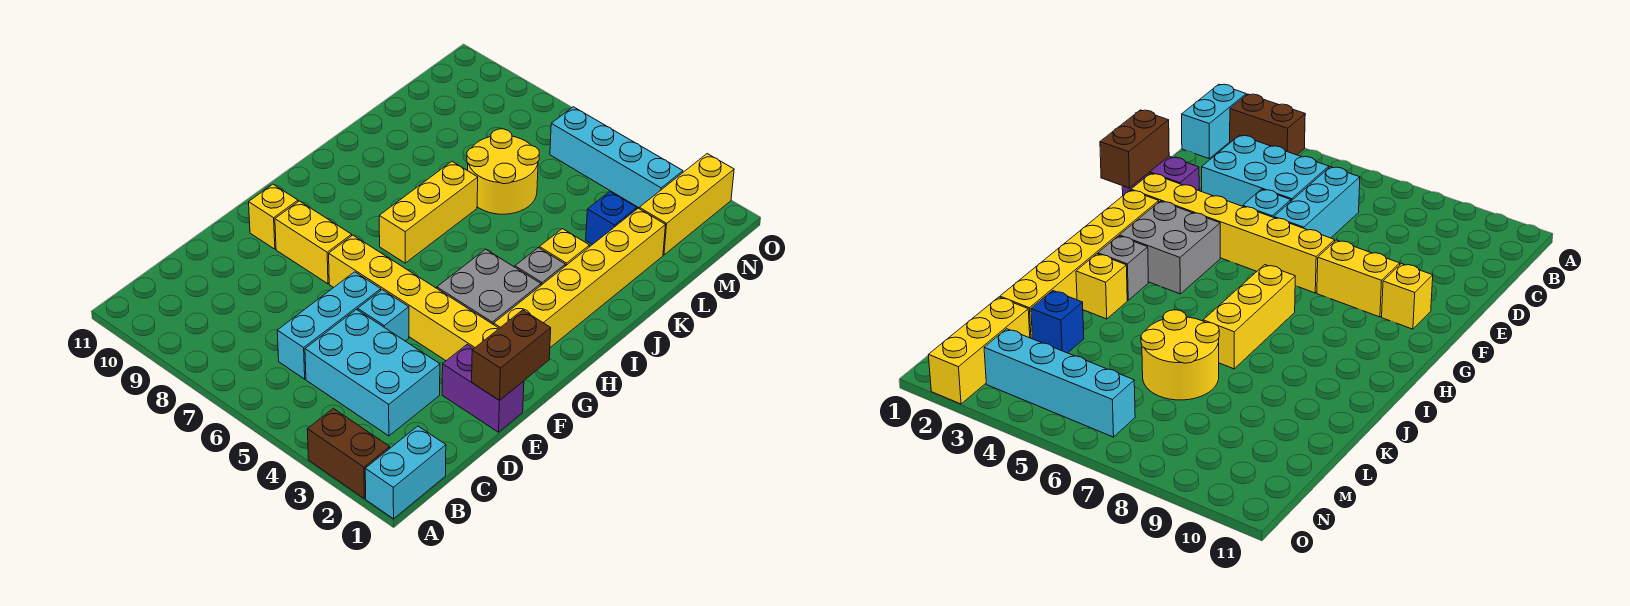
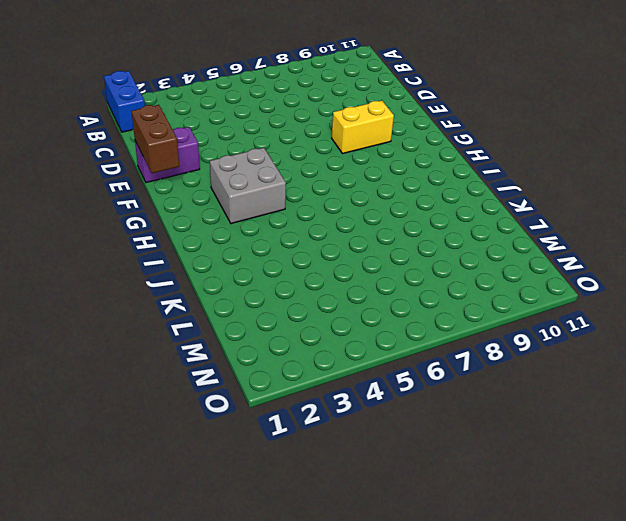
blue 1x2 brick [104,71,145,132] -> cyan 1x2 brick [365,426,446,519]
none -> brown 1x2 brick [307,408,390,499]
none -> cyan 2x3 brick [305,309,440,436]
none -> cyan 1x3 brick [277,272,381,379]

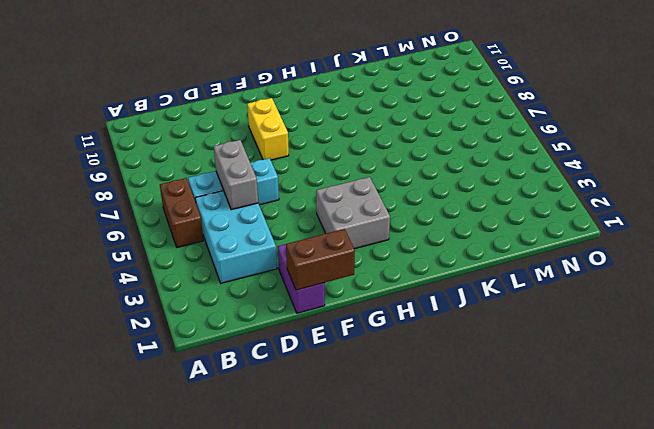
brown 1x2 brick [160,178,204,247] -> brown 1x2 brick moved to [307,408,390,499]
grey 1x2 brick [214,140,258,210] -> none
none -> cyan 1x2 brick [365,426,446,519]
none -> cyan 1x1 brick [358,290,409,341]
none -> yellow 1x6 brick [329,235,499,361]

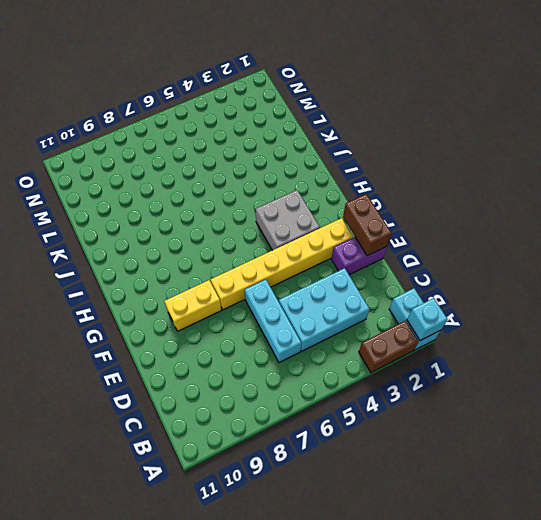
cyan 1x1 brick [407,298,447,341] -> cyan 1x1 brick moved to [358,290,409,341]
none -> yellow 1x1 brick [249,184,298,249]
none -> yellow 1x6 brick [494,208,665,348]
none -> yellow 1x3 brick [379,162,478,263]

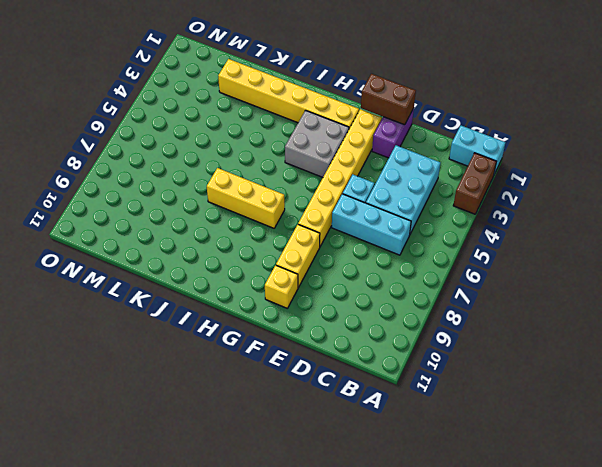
none -> grey 1x1 brick [515,248,565,285]
none -> yellow 1x1 brick [539,229,590,266]
none -> yellow 2x2 round brick [467,129,539,214]

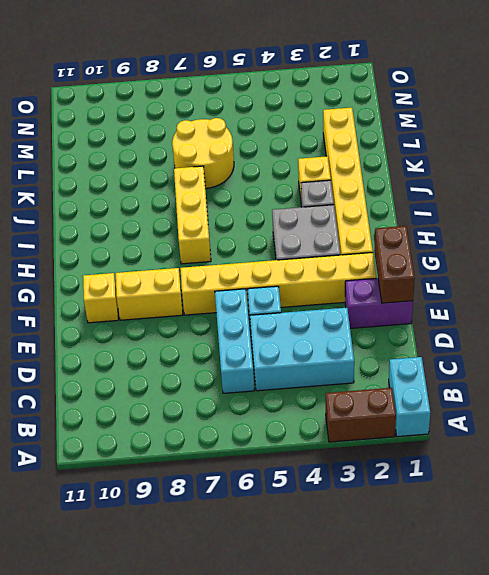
none -> blue 1x1 brick [586,192,637,245]
none -> yellow 1x3 brick [639,154,734,255]
none -> cyan 1x4 brick [550,107,683,208]

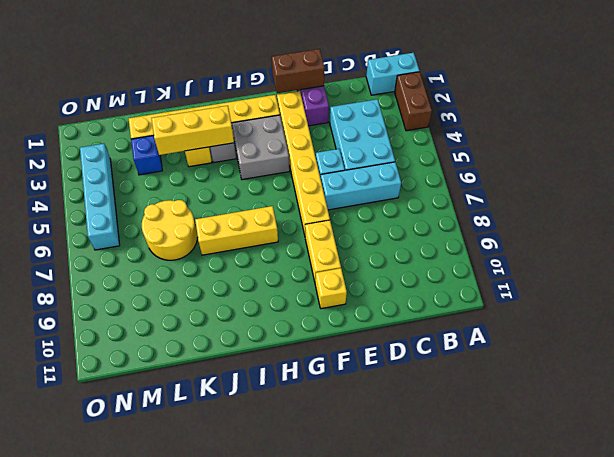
yellow 1x3 brick [152,106,234,155] -> yellow 1x3 brick moved to [639,154,734,255]

